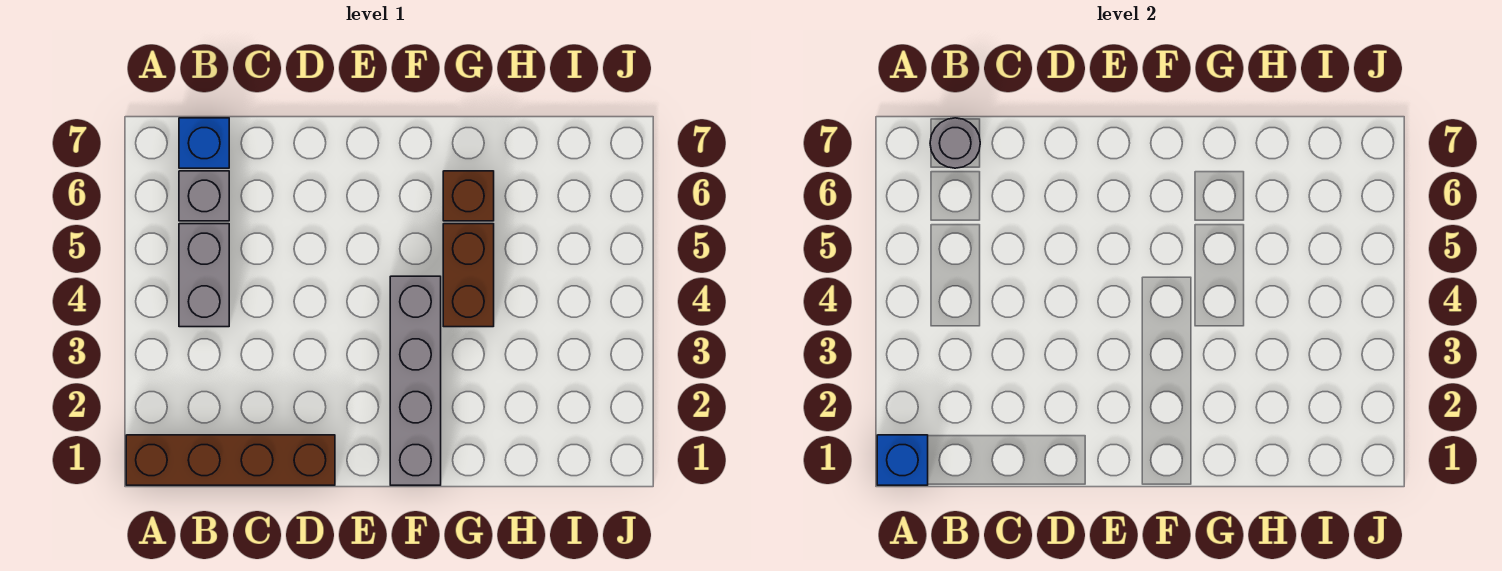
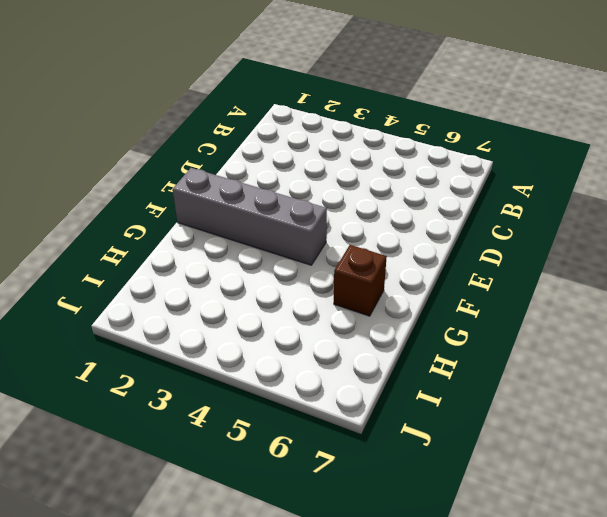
none -> brown 1x4 brick [126,435,335,485]
none -> grey 1x2 brick [179,224,229,327]

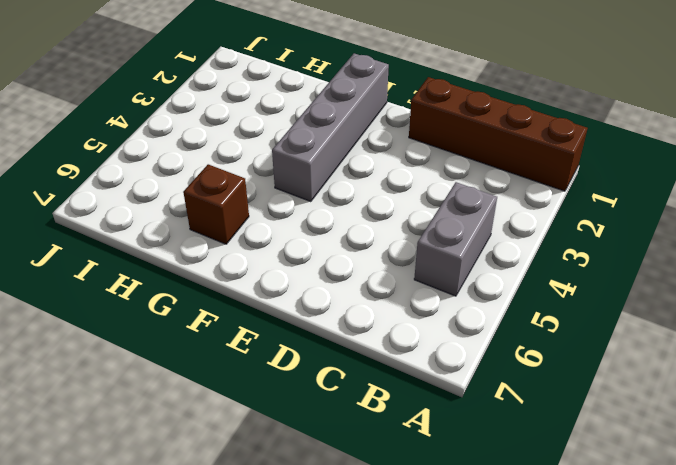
none -> grey 1x1 brick [179,171,229,221]
none -> blue 1x1 brick [179,118,229,168]

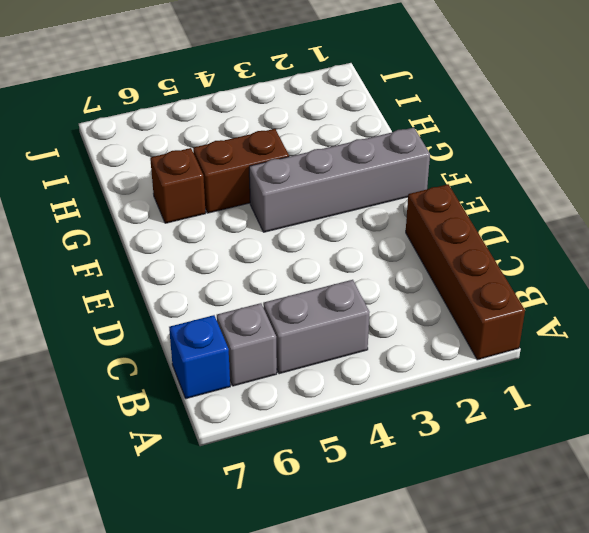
none -> blue 1x1 brick [877,435,928,485]
none -> grey 1x1 round brick [930,118,980,168]

